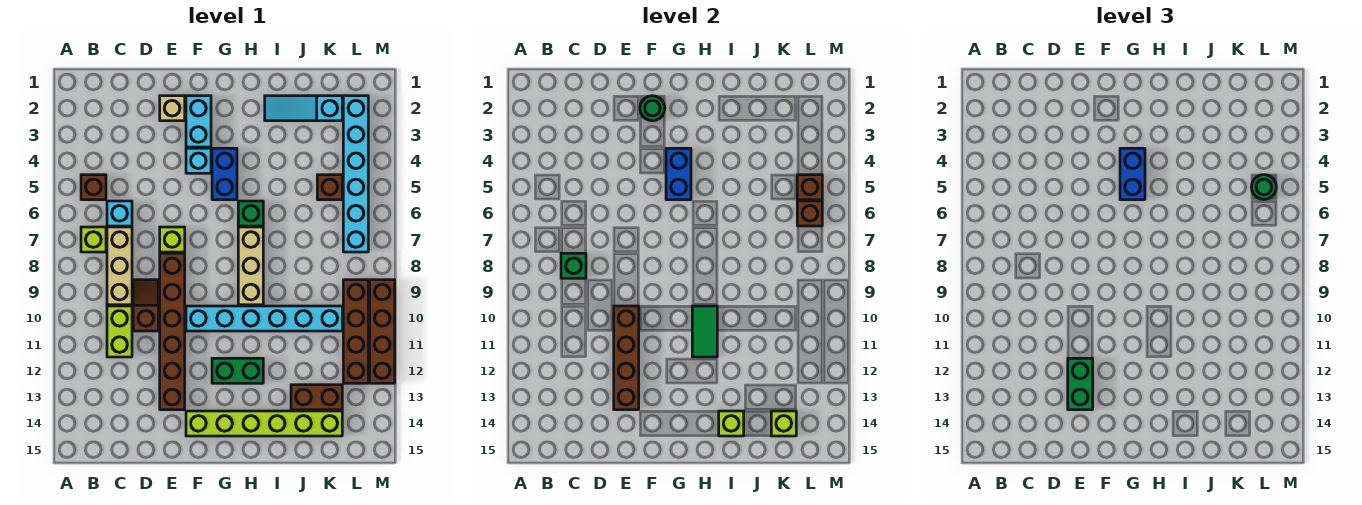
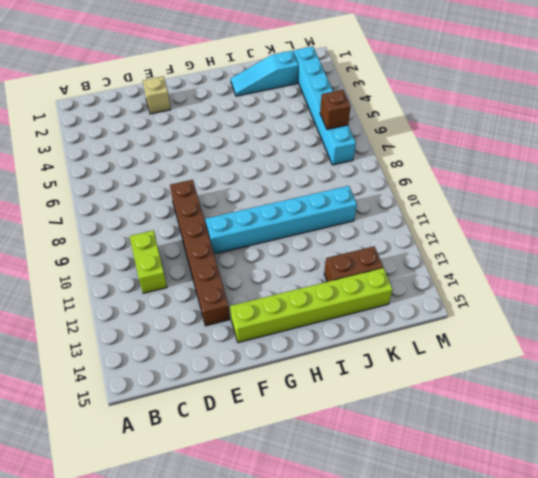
none -> brown 1x1 brick [81,175,106,200]
none -> lime 1x1 brick [81,227,106,252]
none -> cyan 1x1 brick [107,201,132,226]
none -> tan 1x3 brick [107,227,132,305]

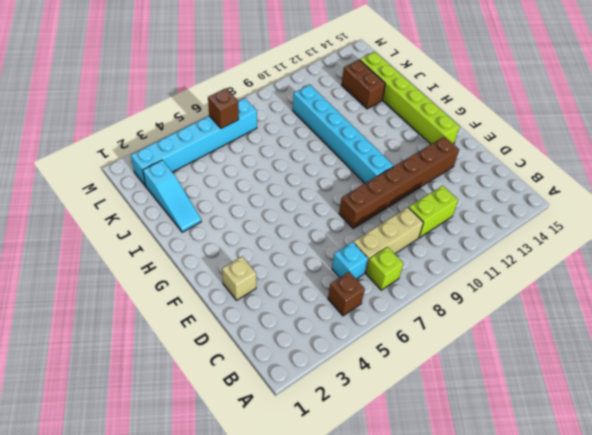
none -> brown 1x2 slope [133,280,158,331]
none -> lime 1x1 brick [160,227,185,252]
none -> cyan 1x2 brick [186,96,211,147]
none -> cyan 1x1 brick [186,148,211,173]

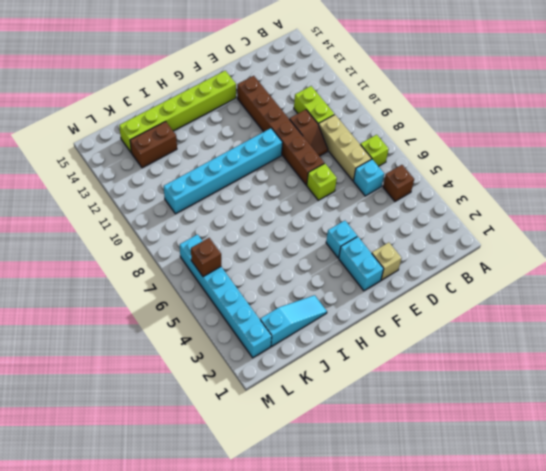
none -> blue 1x2 brick [212,148,237,200]
none -> green 1x2 brick [212,358,263,383]
none -> green 1x1 brick [238,201,263,226]
none -> tan 1x3 brick [238,227,263,305]

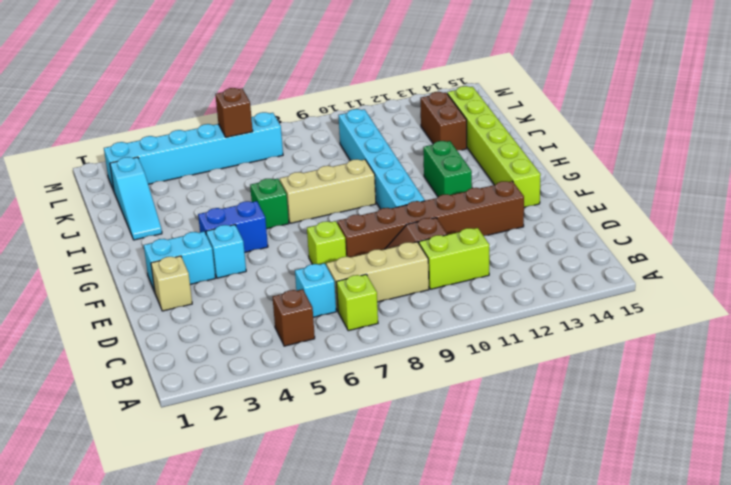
none -> brown 1x1 brick [317,175,342,200]
none -> brown 1x4 brick [343,280,368,383]
none -> brown 1x4 brick [370,280,395,383]
none -> green 1x1 brick [561,253,586,278]

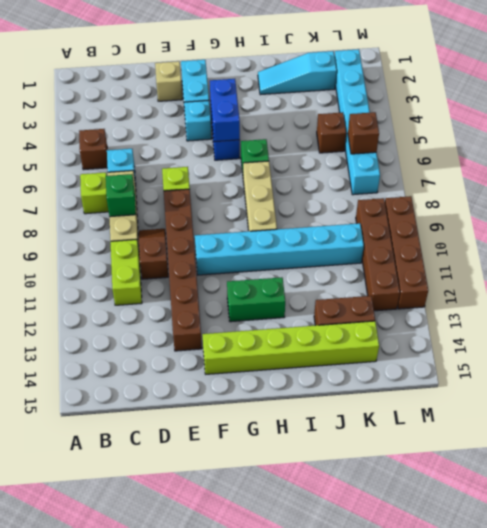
none -> brown 1x4 brick [614,306,639,410]
none -> green 1x1 round brick [640,96,665,121]
none -> green 1x2 tile [692,306,717,357]
none -> lime 1x1 brick [719,411,744,436]

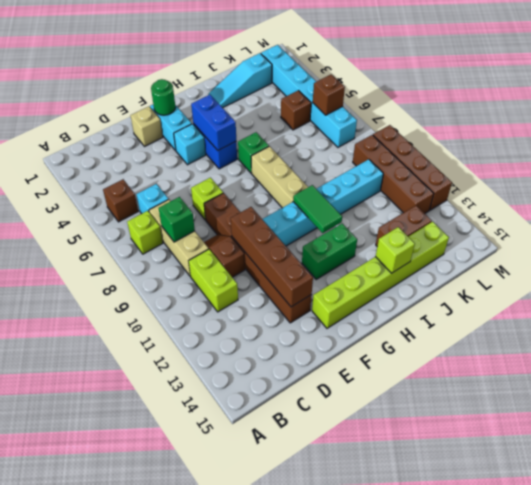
none -> lime 1x1 brick [771,411,796,436]
none -> brown 1x1 brick [797,175,822,200]
none -> green 1x2 brick [1068,358,1093,410]
none -> blue 1x2 brick [1120,148,1145,200]

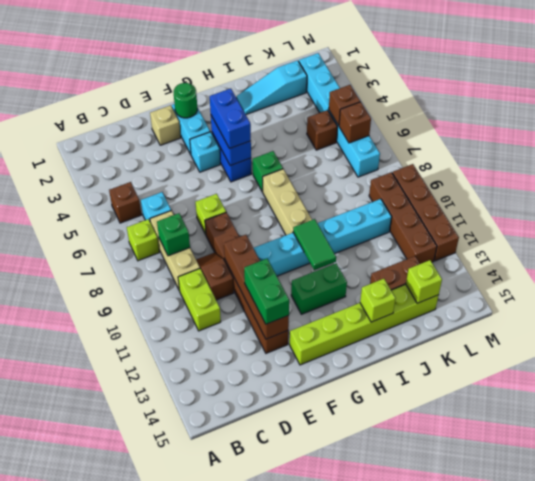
none -> green 1x1 round brick [1252,175,1276,200]

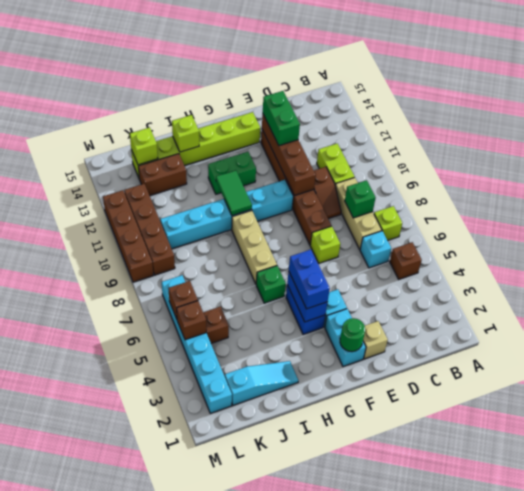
none -> green 1x1 round brick [1252,175,1276,200]

